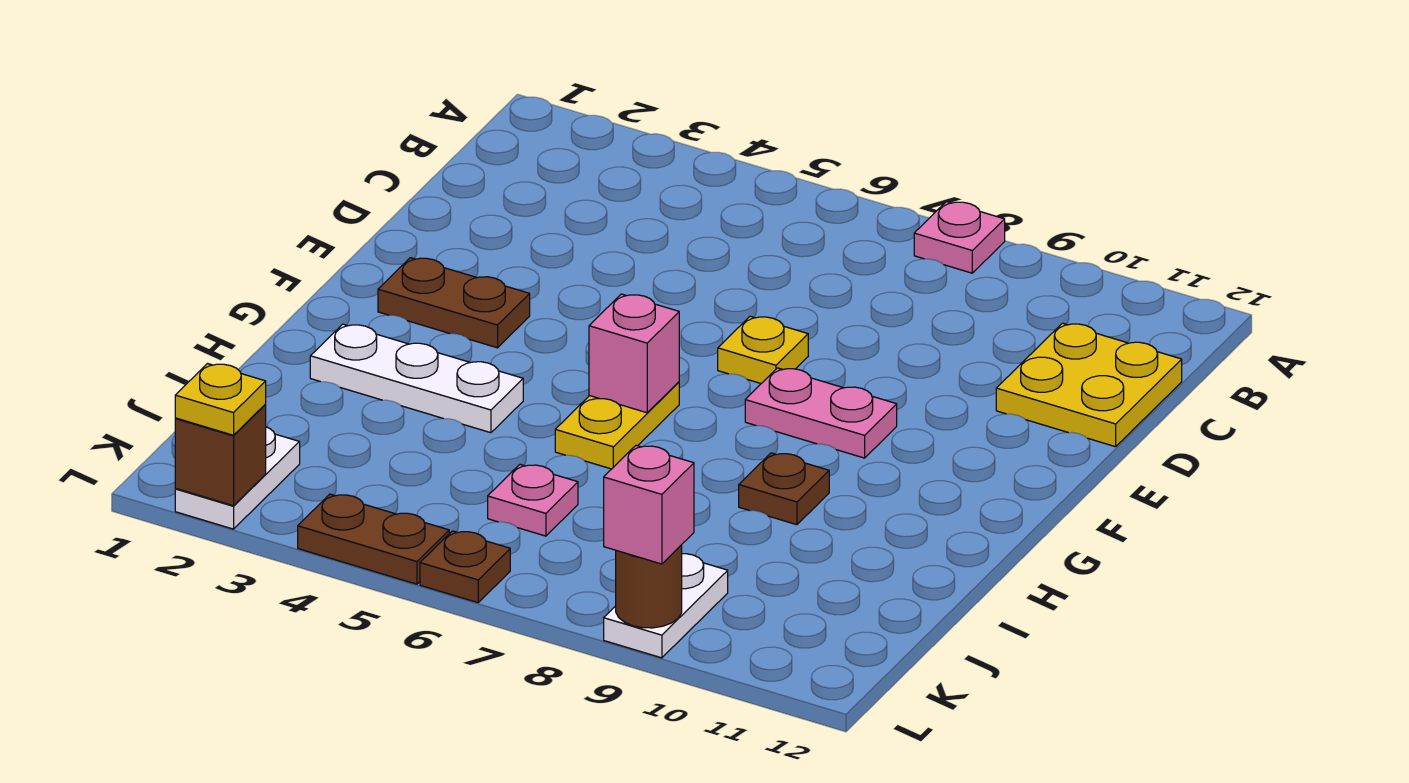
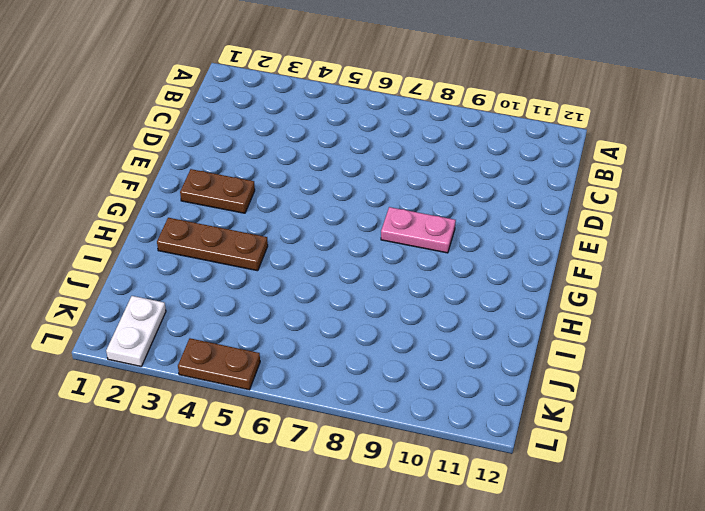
brown 1x3 plate [157,218,268,271] -> white 1x3 plate [310,324,523,433]
none -> pink 1x1 plate [914,202,1005,273]
none -> yellow 2x2 plate [996,323,1182,447]
none -> yellow 1x1 plate [718,316,808,384]

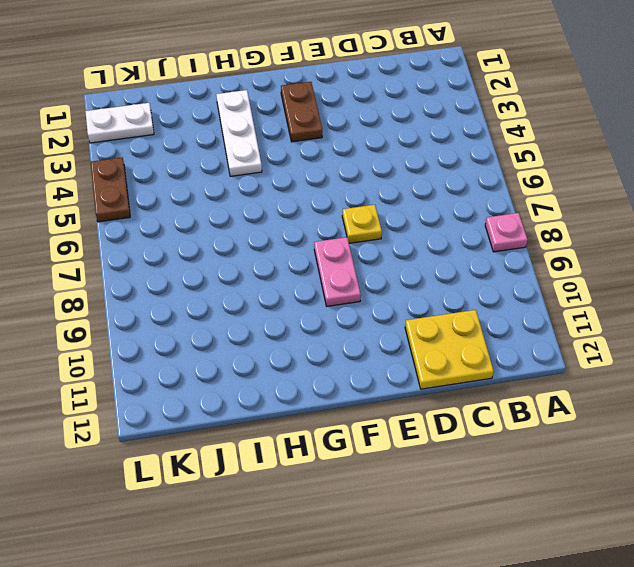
none -> yellow 1x2 plate [555,382,679,469]
none -> brown 1x1 plate [739,453,829,525]
none -> pink 1x1 plate [488,464,578,536]

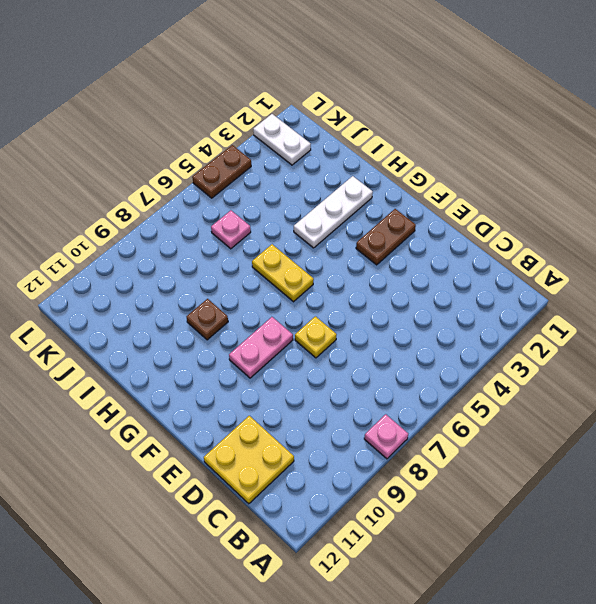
none -> white 1x2 plate [604,554,728,658]
none -> brown 1x1 plate [420,531,510,603]
none -> pink 1x1 brick [589,294,679,413]

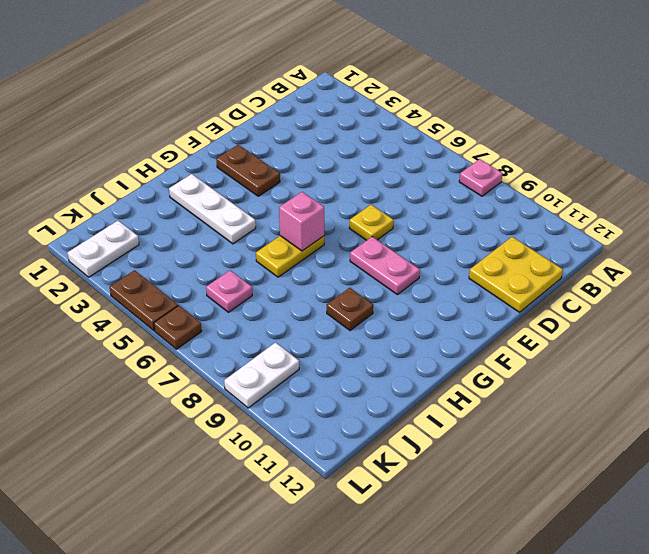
none -> brown 1x1 brick [175,405,266,506]
none -> brown 1x1 round brick [616,545,682,628]
none -> yellow 1x1 plate [175,364,266,435]

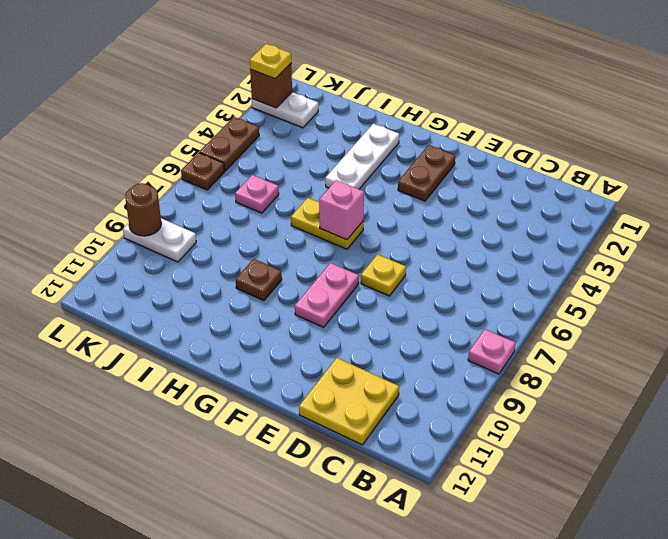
none -> pink 1x1 brick [604,445,694,564]

